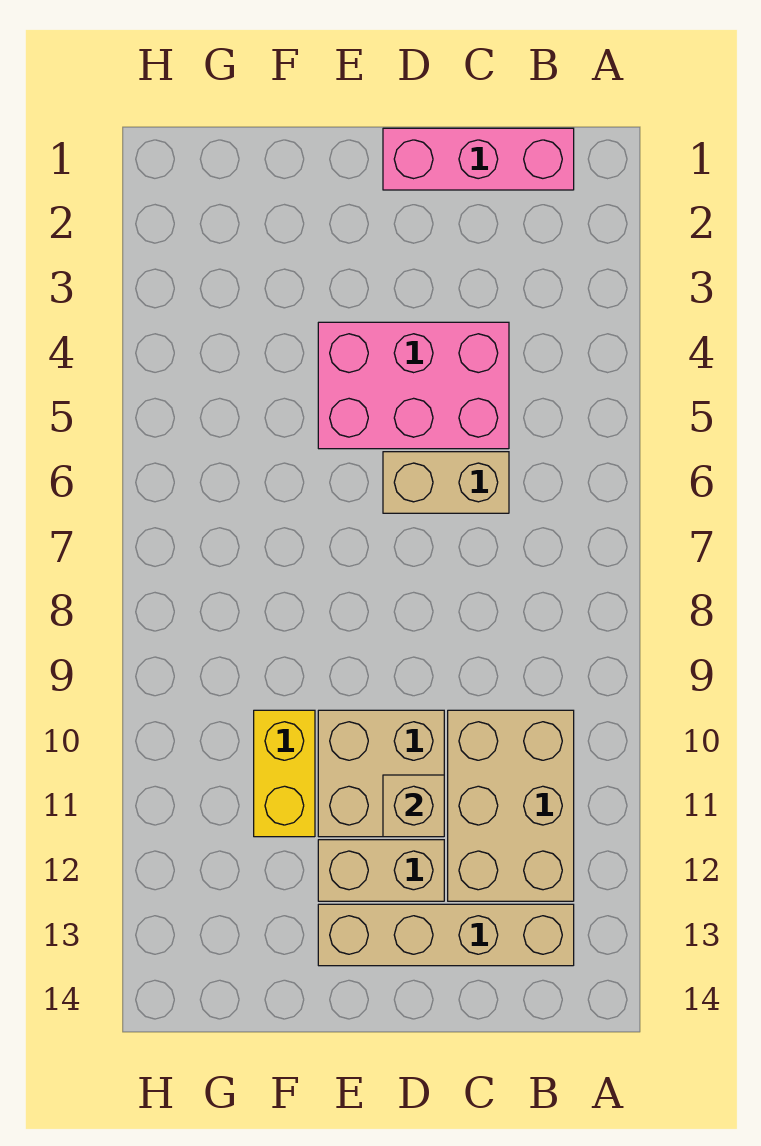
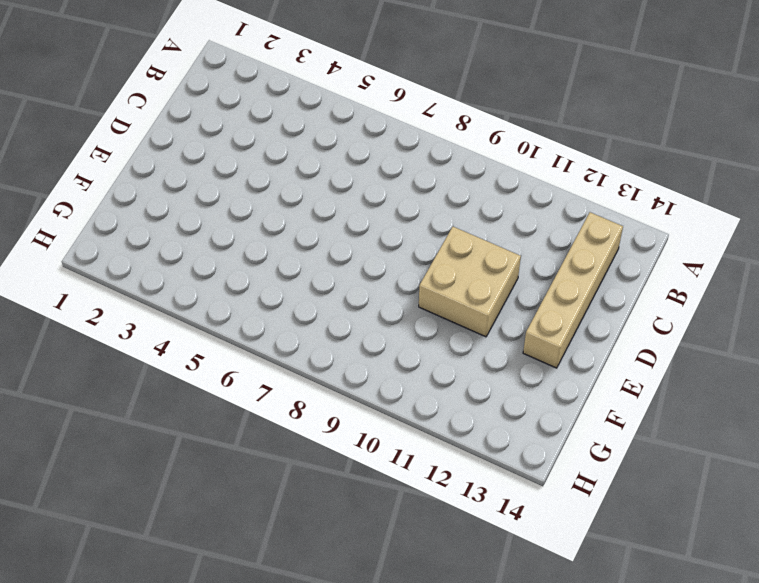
none -> pink 1x3 brick [383,128,574,190]
none -> tan 2x3 brick [448,710,574,901]

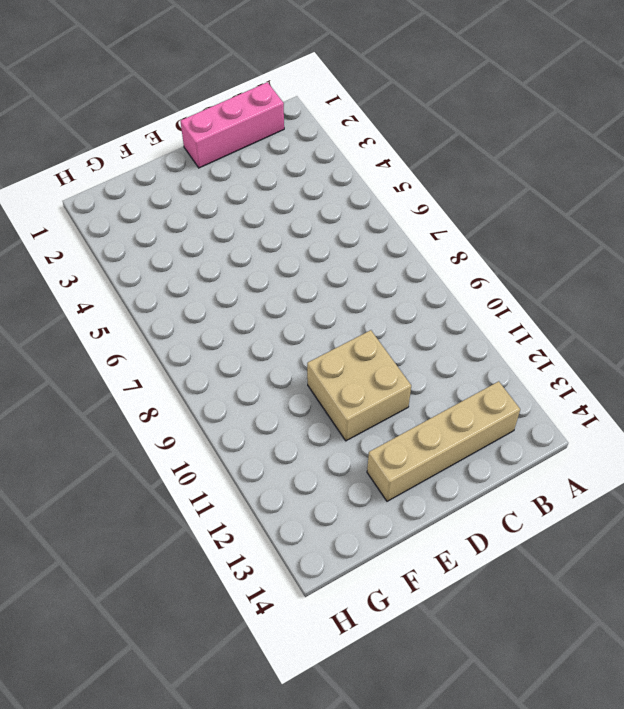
none -> tan 2x3 brick [448,710,574,901]
none -> pink 2x3 brick [318,322,509,449]

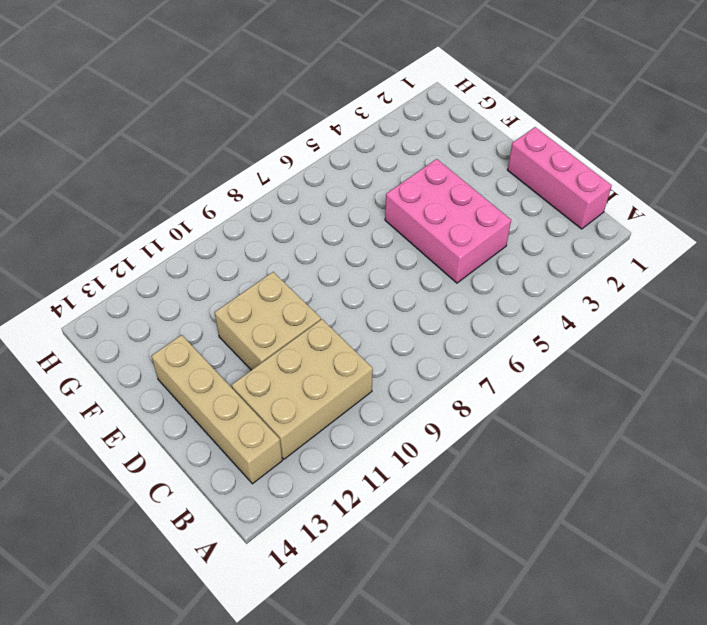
none -> tan 1x2 brick [383,452,509,513]
none -> tan 1x2 brick [318,840,444,901]

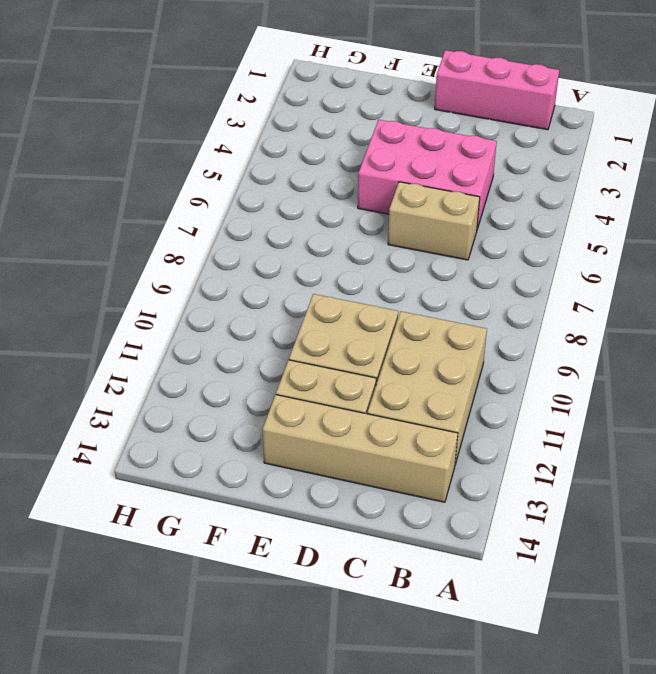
none -> yellow 1x2 brick [254,710,315,837]
none -> tan 1x1 brick [383,775,444,837]

